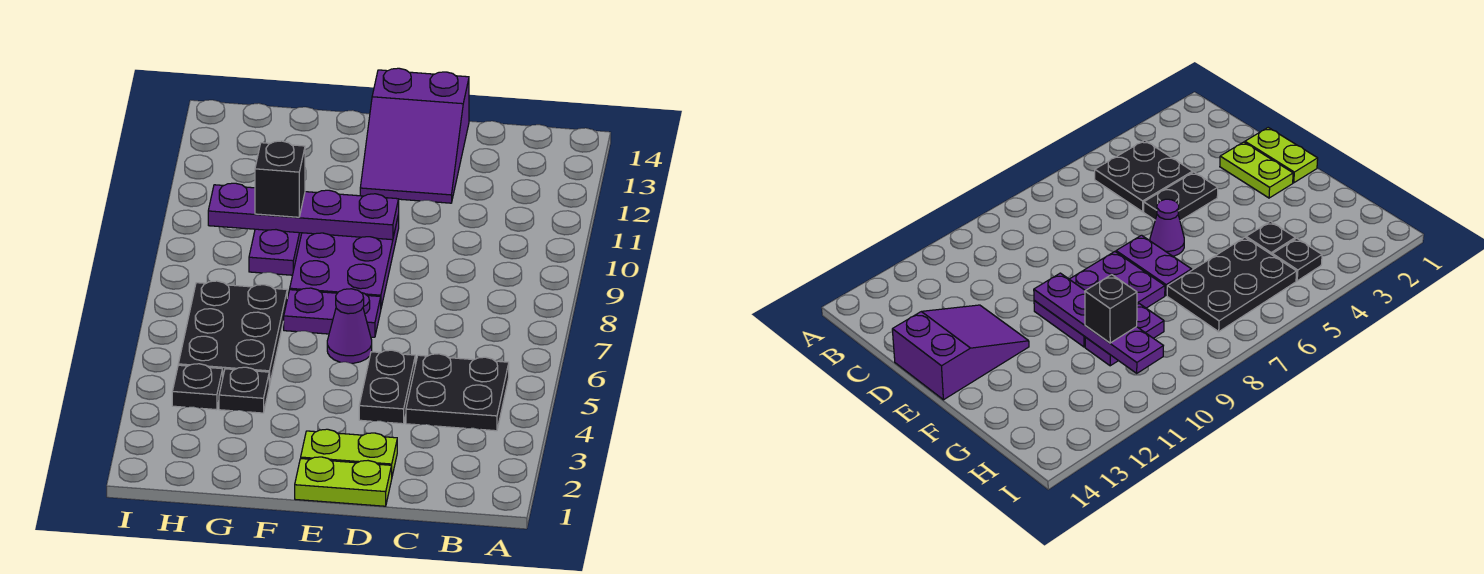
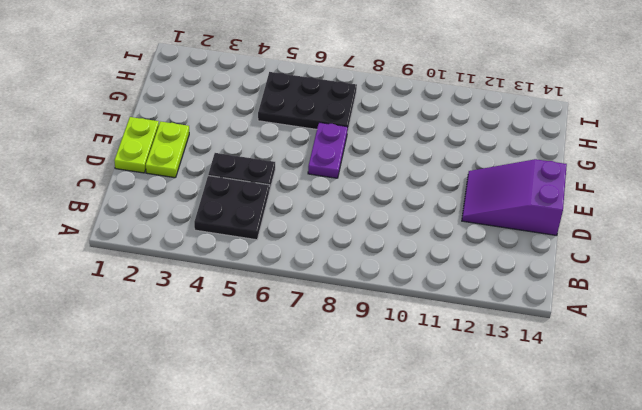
none -> purple 1x1 cone [327,289,372,363]
none -> purple 2x3 plate [290,214,399,307]
none -> black 1x1 plate [219,367,269,413]

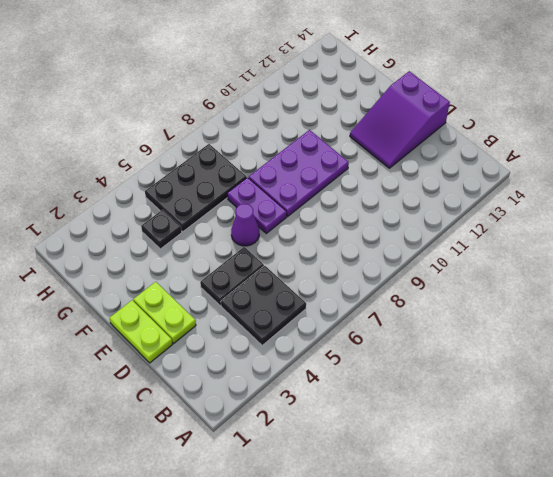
none -> purple 1x2 plate [249,229,302,275]
none -> black 1x1 plate [172,364,223,410]
none -> purple 1x4 plate [208,183,399,240]

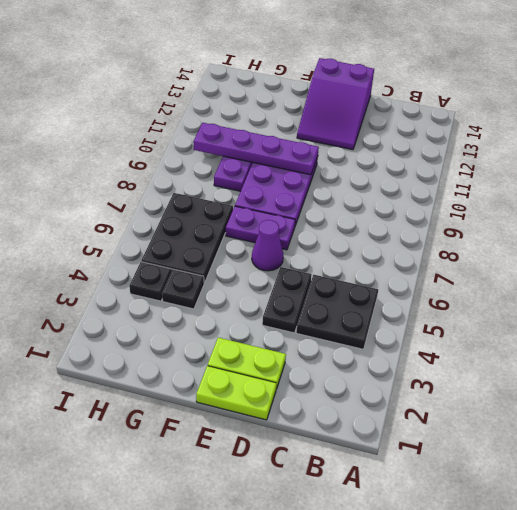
none -> black 1x1 brick [255,141,305,217]

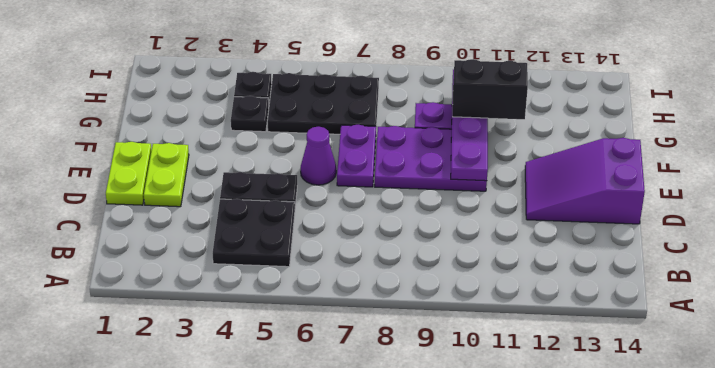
black 1x2 brick [452,59,528,119] -> black 1x1 brick [255,141,305,217]

